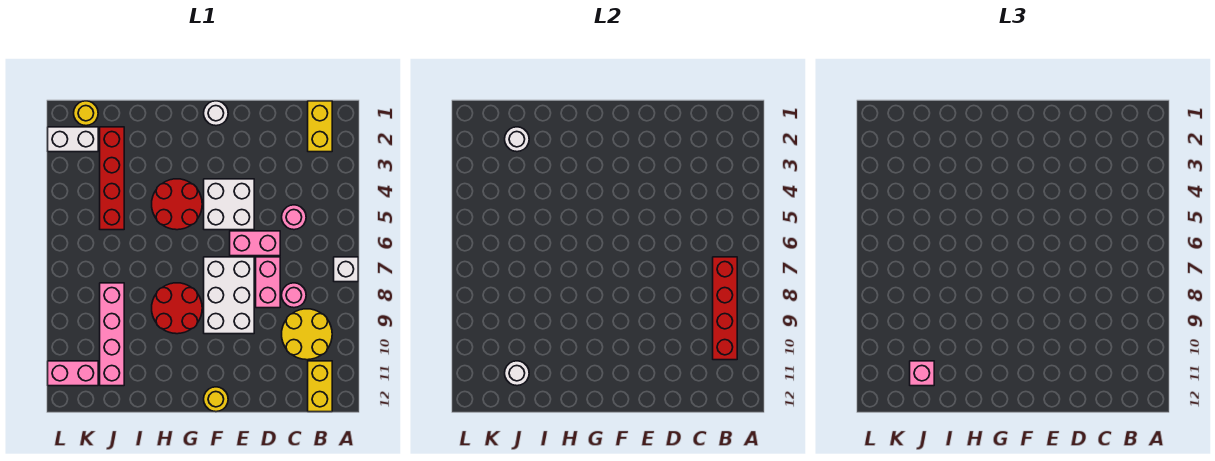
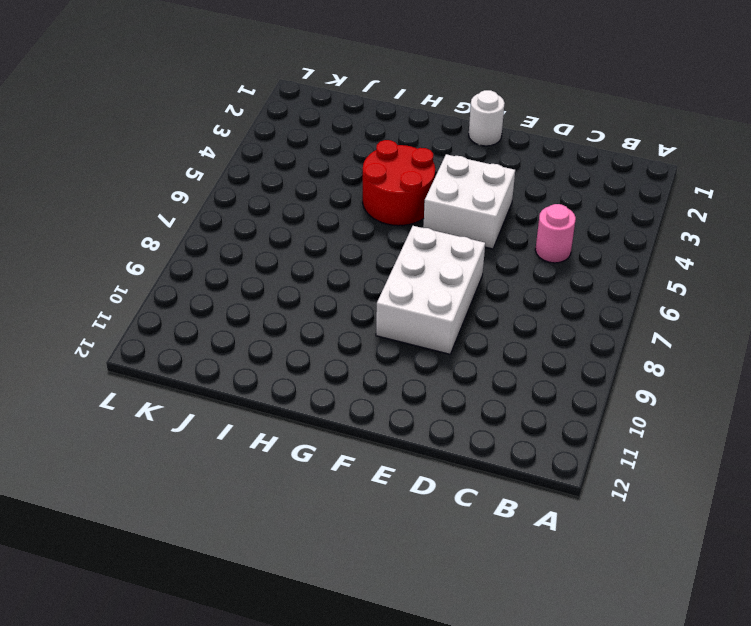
none -> white 1x1 brick [334,257,358,282]
none -> yellow 1x2 brick [308,101,332,152]
none -> yellow 2x2 round brick [282,309,332,360]

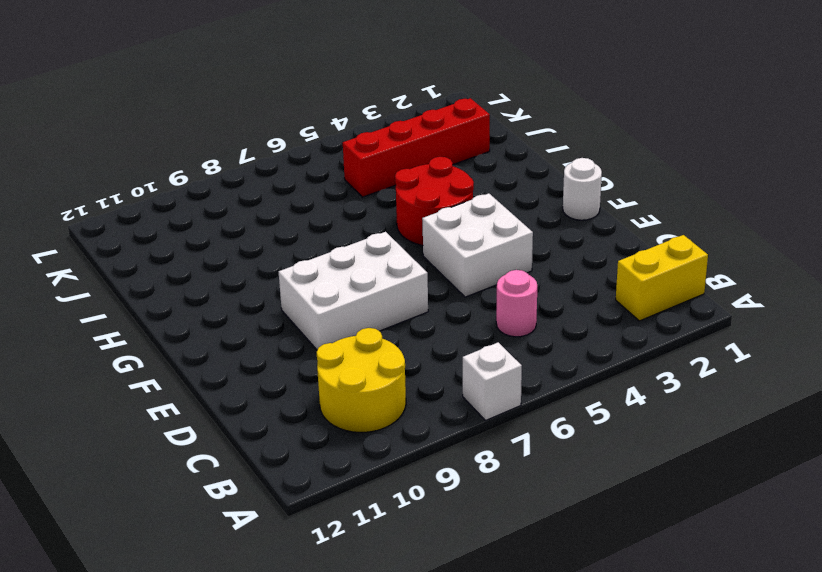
none -> yellow 1x2 brick [308,361,332,412]
none -> pink 1x1 round brick [282,283,306,308]
none -> pink 1x2 brick [230,231,280,256]

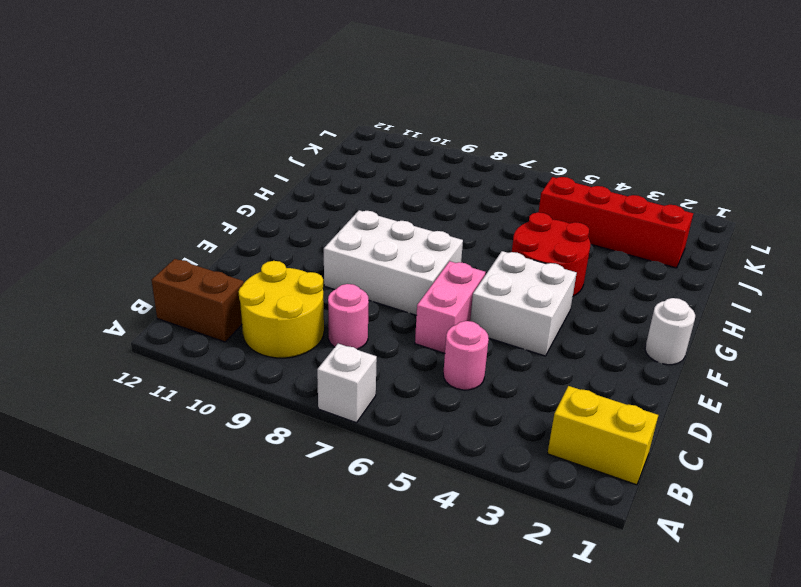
brown 1x2 brick [152,259,244,342] -> yellow 1x2 brick [308,361,332,412]
none -> pink 1x2 brick [256,257,280,308]
none -> yellow 1x1 round brick [204,387,228,412]
none -> red 2x2 round brick [152,283,202,334]

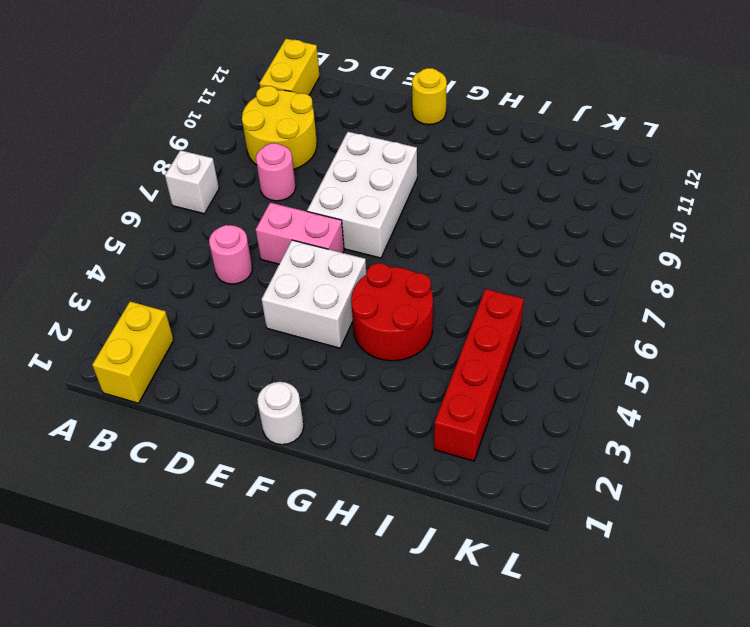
none -> pink 1x2 brick [256,257,280,308]
none -> red 2x2 round brick [152,283,202,334]
none -> pink 1x4 brick [100,283,124,386]

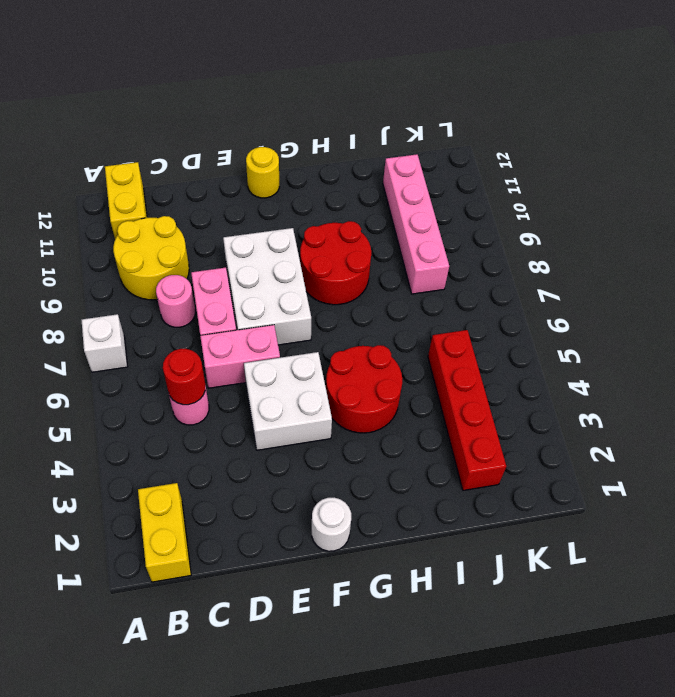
red 1x1 round brick [163,349,205,405] -> none
none -> yellow 1x1 round brick [74,101,98,126]
none -> white 1x2 brick [48,127,98,152]
none -> pink 1x2 brick [48,361,98,386]

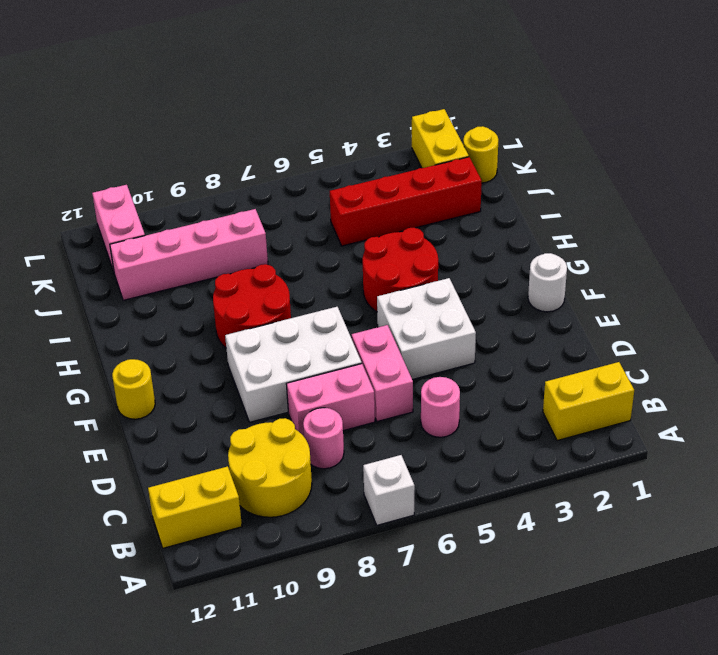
yellow 1x2 brick [412,109,469,168] -> white 1x2 brick [48,127,98,152]
none -> red 1x4 brick [713,257,737,360]
none -> white 1x1 round brick [505,127,529,152]
none -> white 1x1 round brick [505,361,529,386]

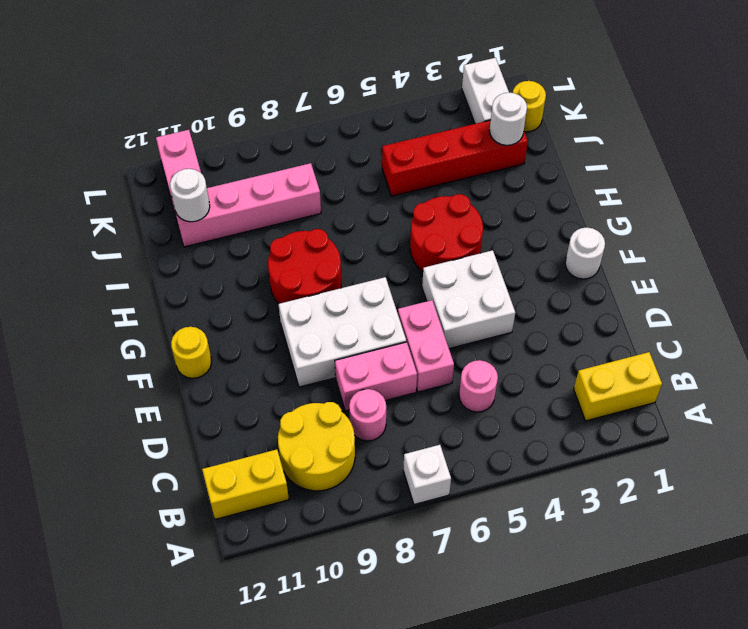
none -> red 1x4 brick [713,257,737,360]
none -> pink 1x1 brick [910,361,934,386]

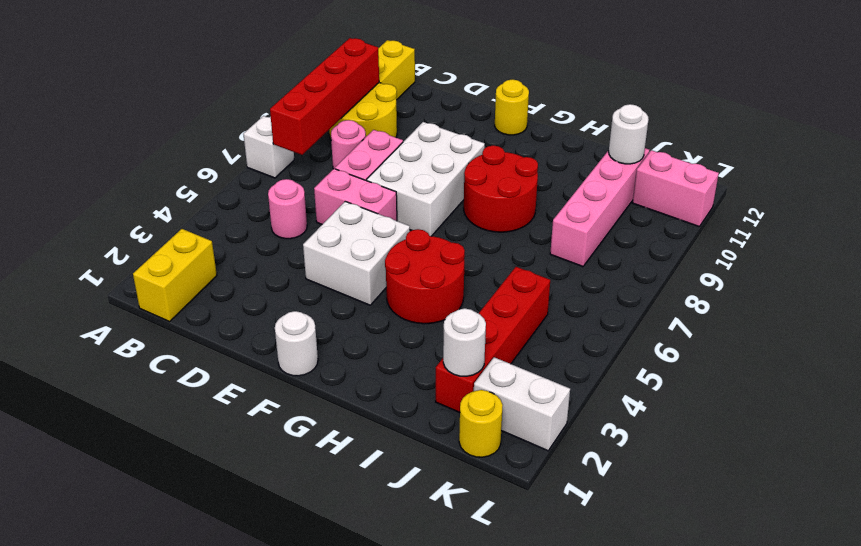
none -> pink 1x1 brick [910,361,934,386]

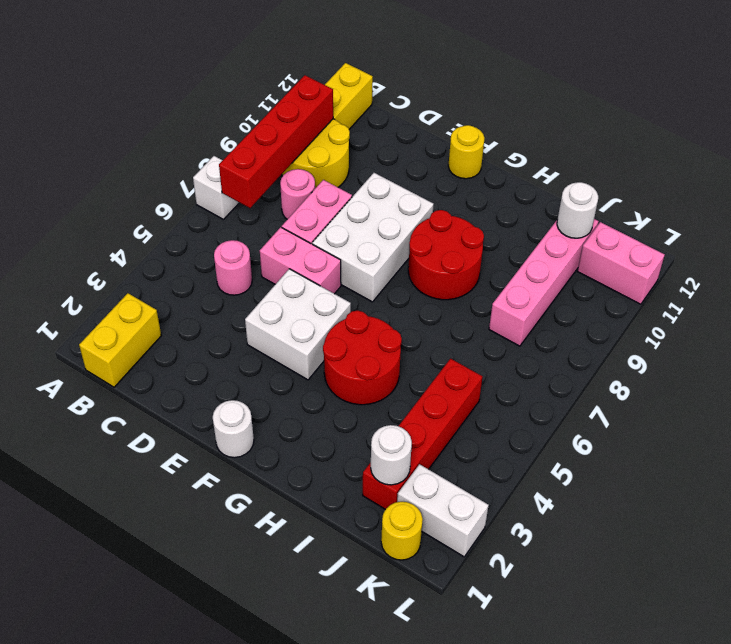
none -> pink 1x1 brick [910,361,934,386]

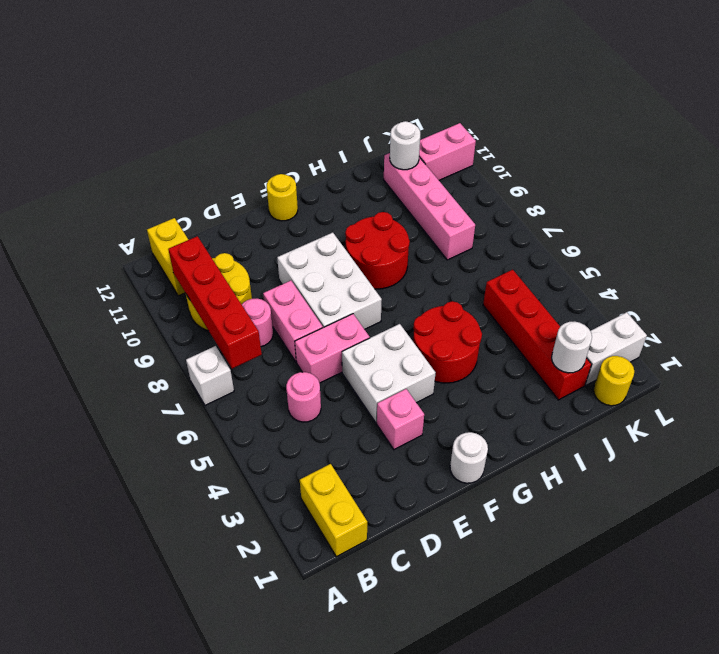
pink 1x1 brick [377,389,424,450] -> pink 1x1 brick moved to [910,361,934,386]

